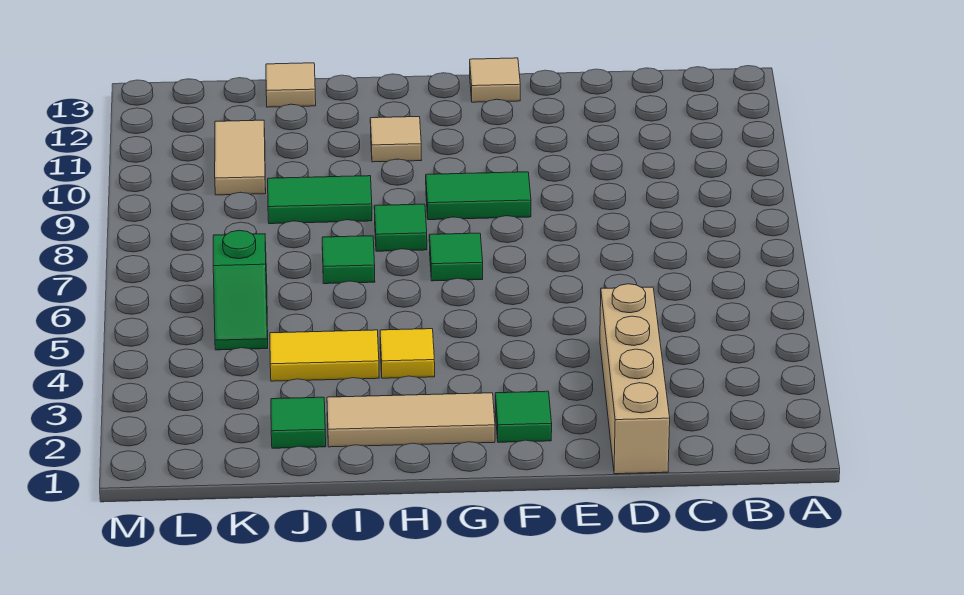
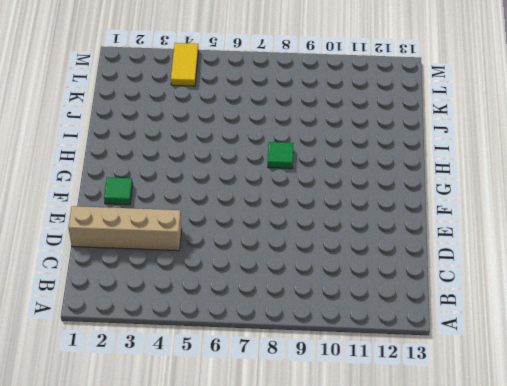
yellow 1x2 tile [171,43,198,86] -> yellow 1x2 tile moved to [270,330,379,381]
none -> green 1x2 tile [426,172,531,220]
none -> tan 1x1 tile [470,58,520,102]
none -> tan 1x3 tile [327,393,495,447]

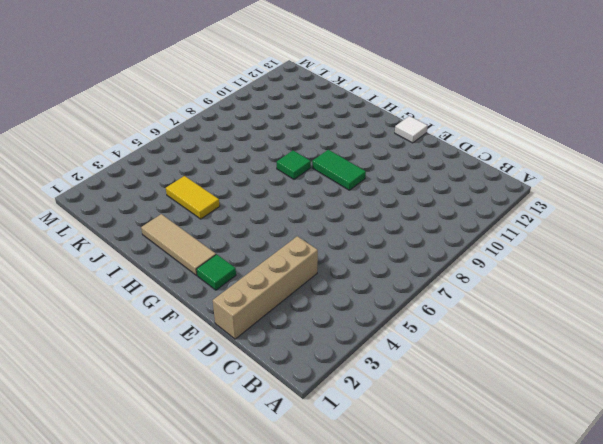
white 1x1 tile [395,116,428,143] -> tan 1x1 tile [470,58,520,102]
none -> green 1x1 tile [429,233,483,281]
none -> yellow 1x1 tile [380,329,435,378]
none -> tan 1x1 tile [370,117,421,162]

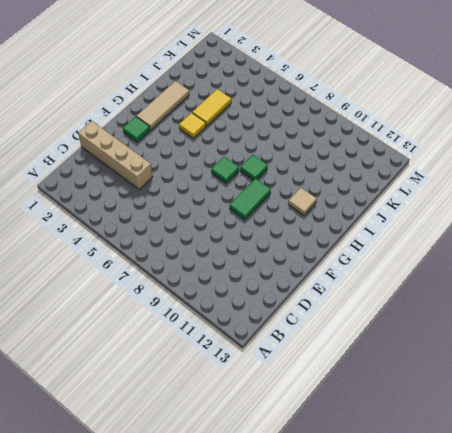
none -> tan 1x1 tile [470,58,520,102]
none -> green 1x1 tile [322,236,375,284]
none -> green 1x2 tile [268,176,372,224]

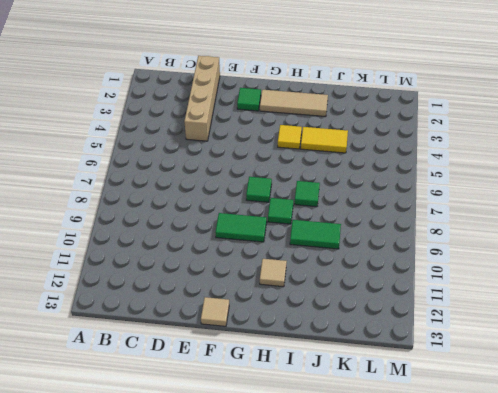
none -> green 1x1 tile [271,397,326,448]
none -> tan 1x1 tile [266,63,316,107]
none -> green 1x2 slope [213,230,268,350]

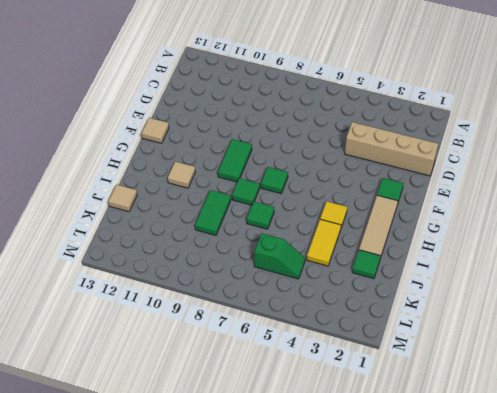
none -> tan 1x2 tile [215,120,266,195]

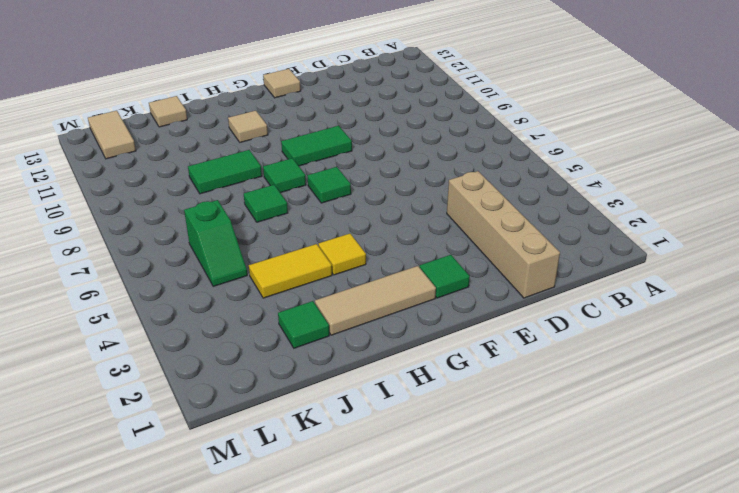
tan 1x2 tile [88,111,136,159] -> tan 1x2 tile moved to [215,120,266,195]

